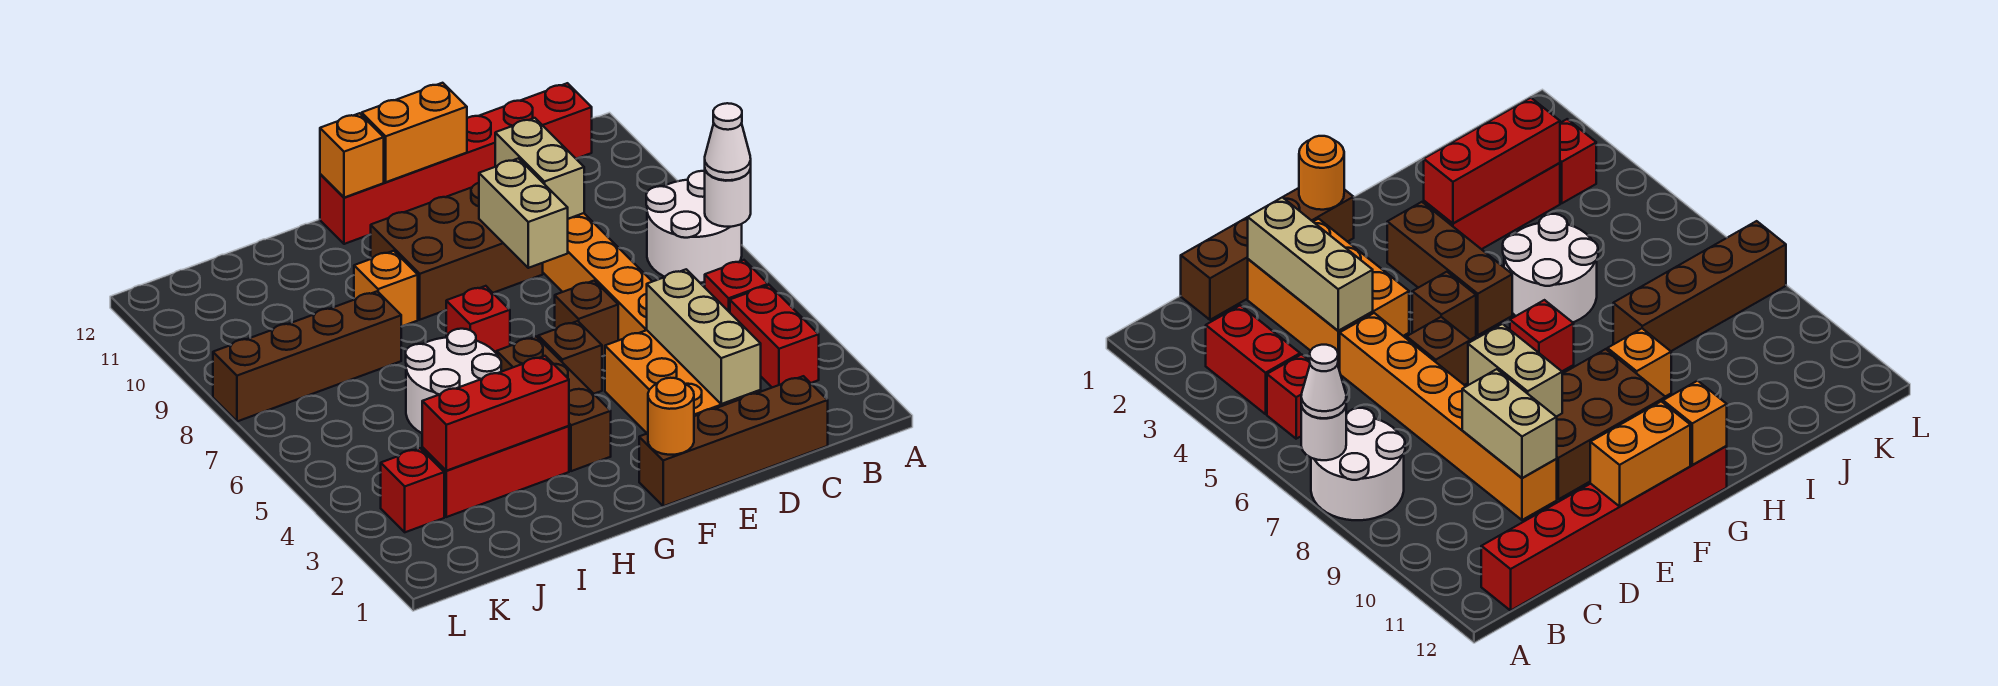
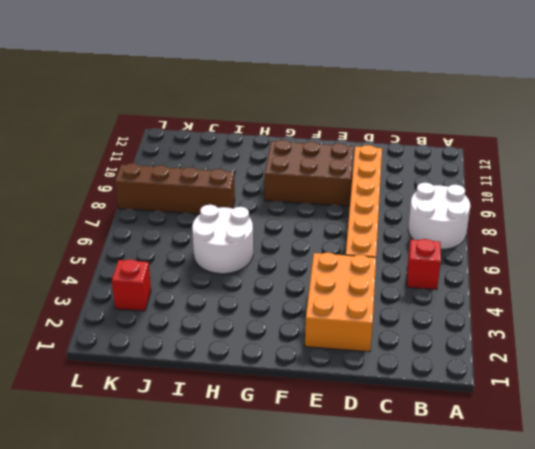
none -> red 1x2 brick [730,285,819,387]
none -> red 1x6 brick [320,83,592,244]
none -> brown 1x4 brick [639,376,828,506]

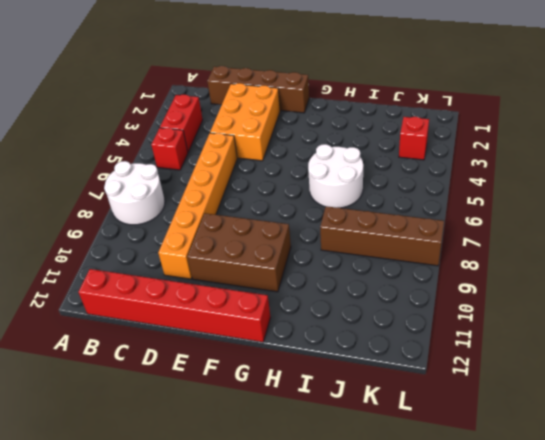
none -> brown 1x1 brick [555,281,618,356]
none -> brown 1x1 brick [538,321,602,394]
none -> brown 1x3 brick [497,337,611,471]

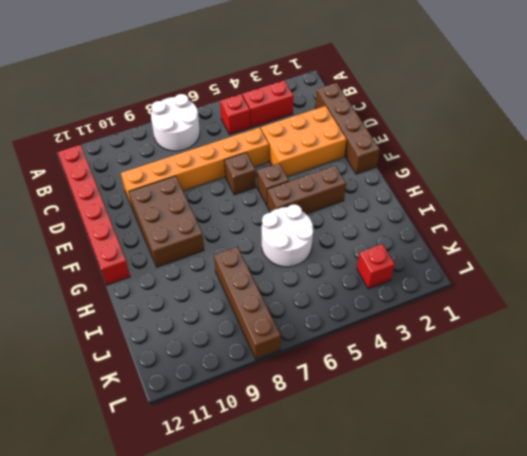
none -> red 1x1 brick [446,286,510,354]
none -> red 1x3 brick [422,426,569,517]
none -> orange 1x1 brick [354,251,418,327]

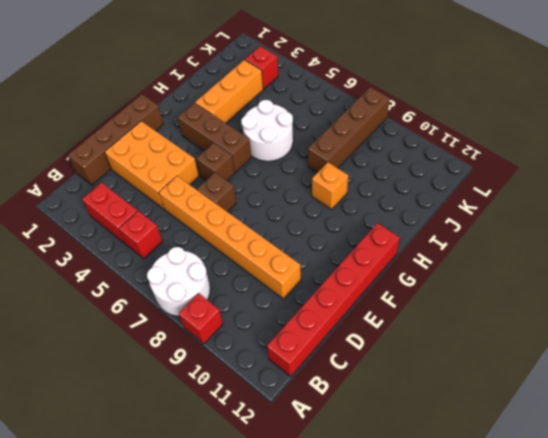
red 1x1 brick [179,293,223,344] -> red 1x1 brick moved to [446,286,510,354]
orange 1x3 brick [195,60,263,123] -> red 1x3 brick [422,426,569,517]
none -> brown 2x3 brick [370,183,543,320]
none -> white 1x1 round brick [705,169,751,227]
none -> tan 1x3 brick [647,269,761,404]

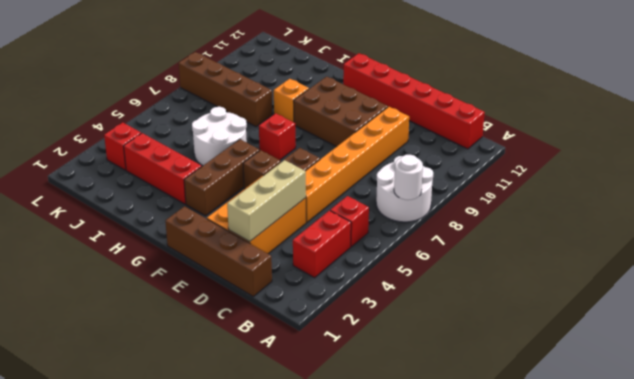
none -> tan 1x2 brick [495,118,584,219]
none -> tan 1x2 brick [479,158,568,268]
none -> orange 1x2 brick [362,83,467,182]

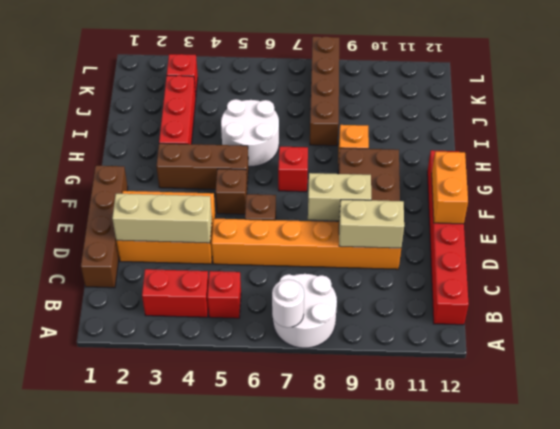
none -> orange 1x1 round brick [648,378,694,455]
none -> orange 1x1 brick [320,113,384,198]
none -> red 1x3 brick [422,356,569,471]

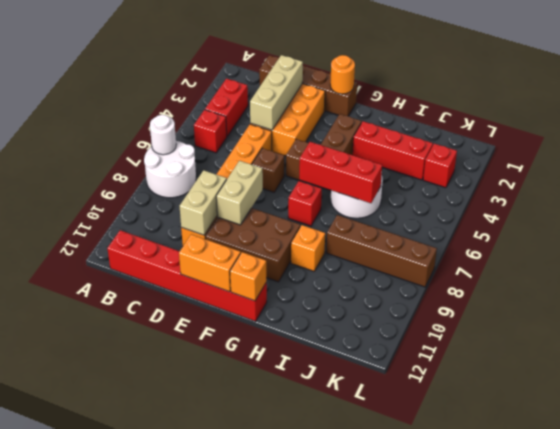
red 1x3 brick [299,142,382,203] -> red 1x3 brick moved to [422,356,569,471]
none -> white 1x1 cone [705,103,751,180]

